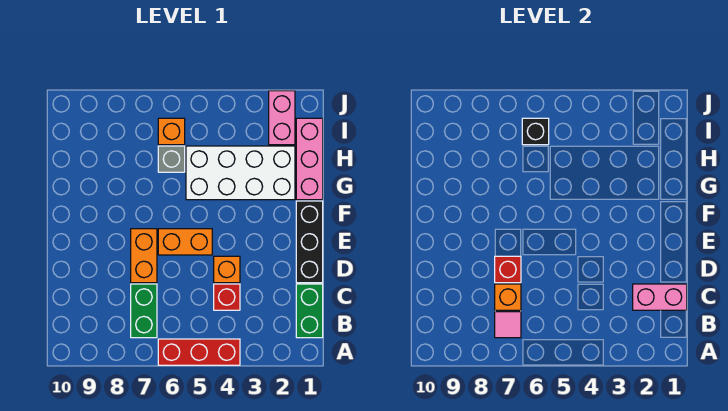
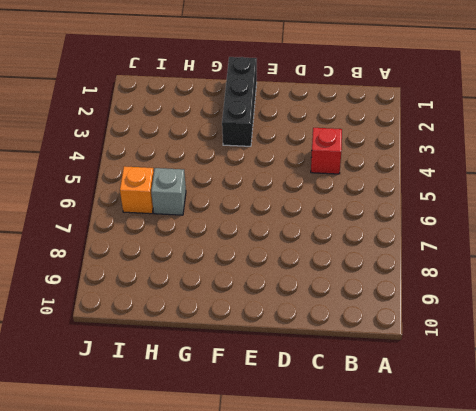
black 1x3 brick [222,57,257,146] -> black 1x3 brick turned to [296,201,323,283]
none -> red 1x3 brick [158,339,240,365]
none -> green 1x2 brick [296,284,323,338]
none -> green 1x2 brick [131,284,157,338]

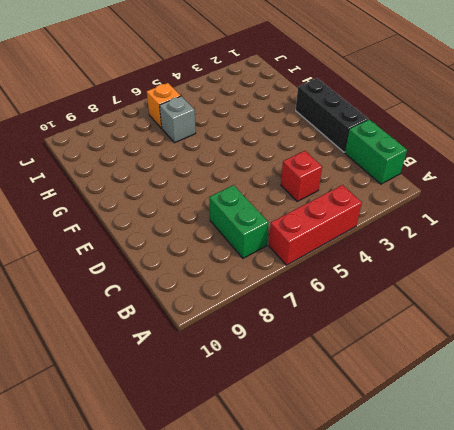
none -> orange 1x1 brick [214,256,240,283]
none -> orange 1x2 brick [131,229,157,283]
none -> orange 1x2 brick [158,229,212,255]

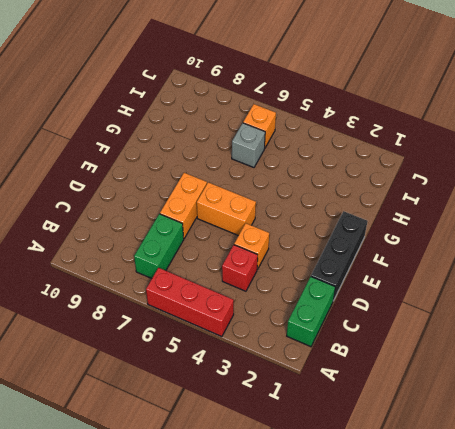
none -> pink 1x3 brick [296,118,323,200]
none -> white 2x4 brick [186,146,295,200]
none -> pink 1x2 brick [269,91,295,145]

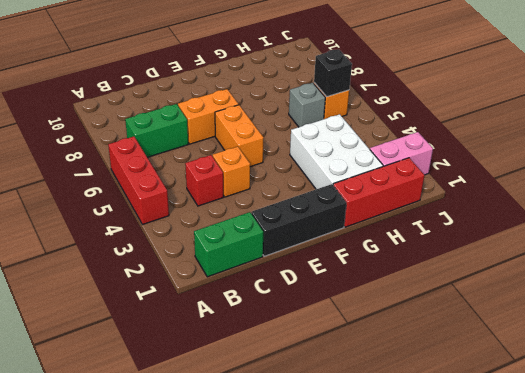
red 1x3 brick [333,158,425,227] -> pink 1x3 brick [296,118,323,200]
white 2x3 brick [290,114,383,189] -> white 2x4 brick [186,146,295,200]
none -> pink 1x1 tile [495,312,521,338]
none -> pink 1x2 brick [633,284,687,310]
none -> orange 1x1 brick [495,284,521,310]

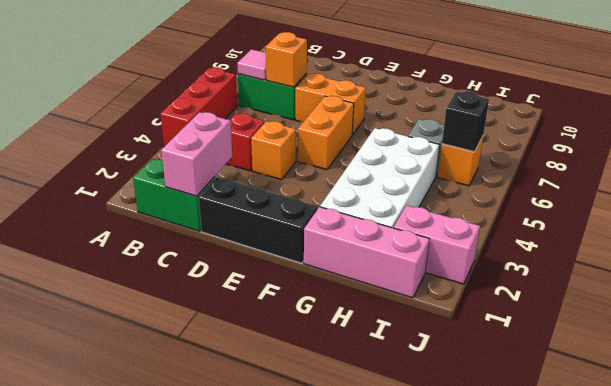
none -> red 1x1 brick [495,256,521,283]

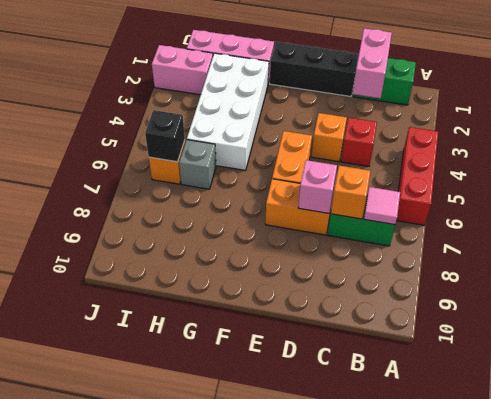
pink 1x1 brick [298,160,337,213] -> red 1x1 brick [495,256,521,283]

